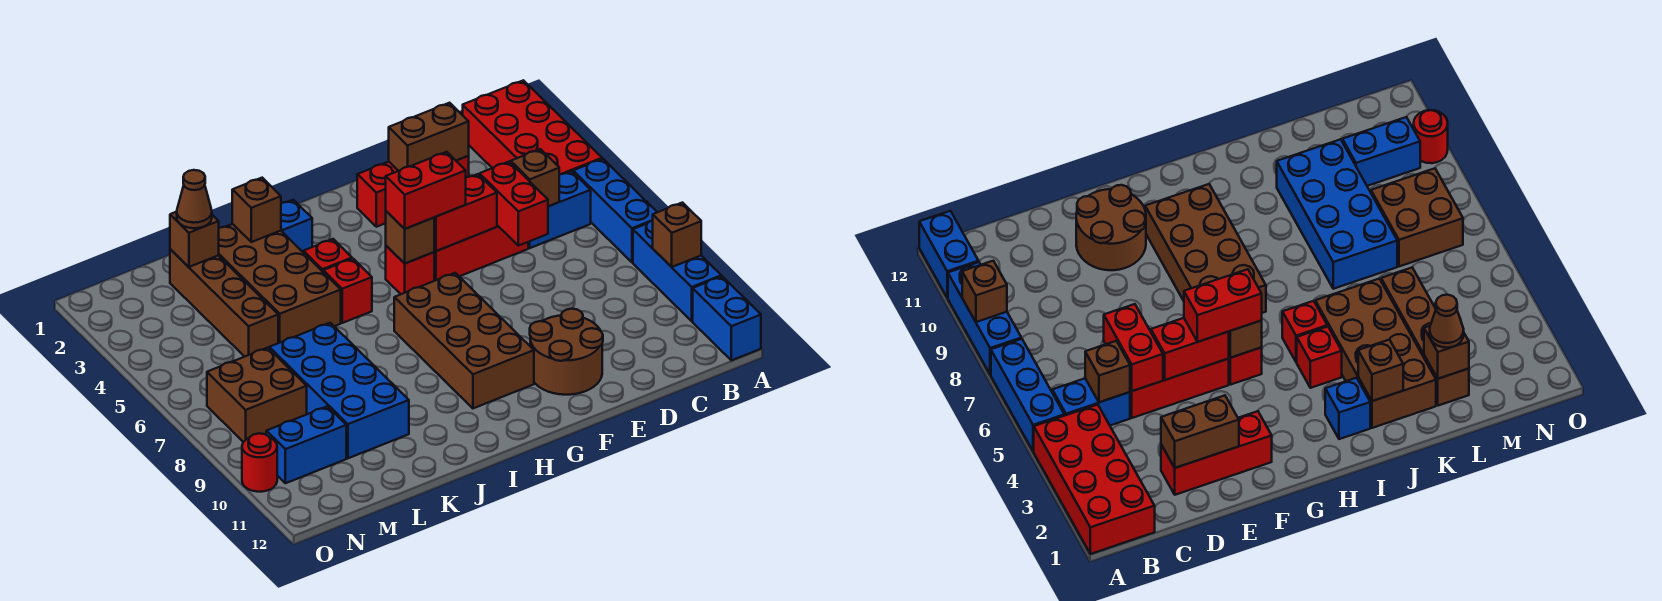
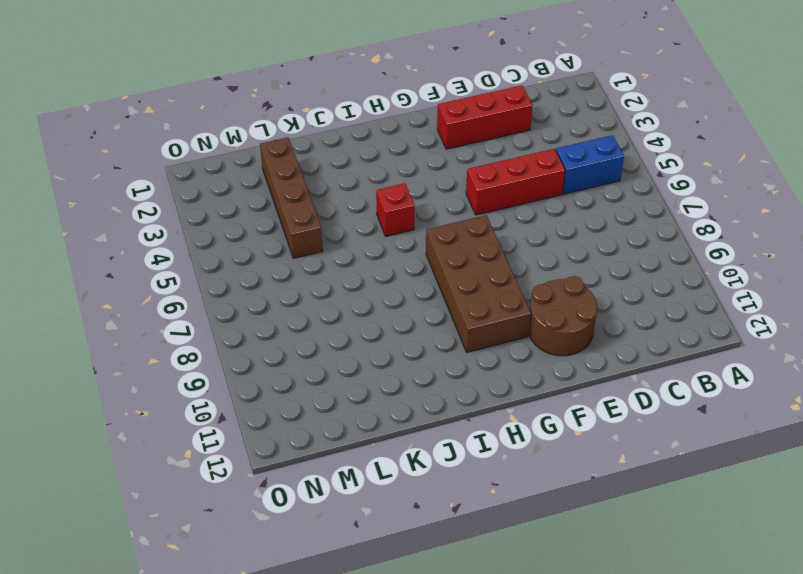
none -> red 2x4 brick [463,80,602,175]
none -> blue 1x3 brick [573,159,657,262]
none -> blue 1x3 brick [633,220,721,321]

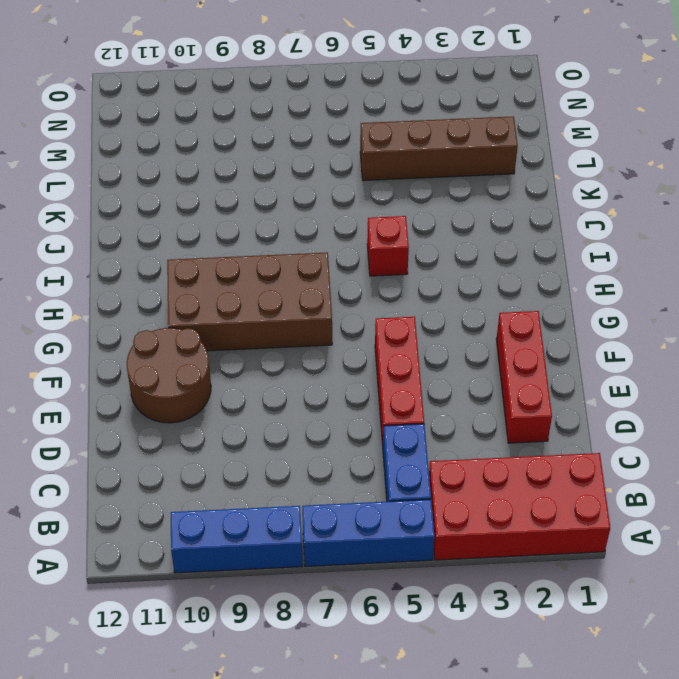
none -> blue 1x2 brick [693,276,761,360]
none -> red 1x1 brick [386,246,434,294]
none -> blue 1x1 brick [281,200,312,252]

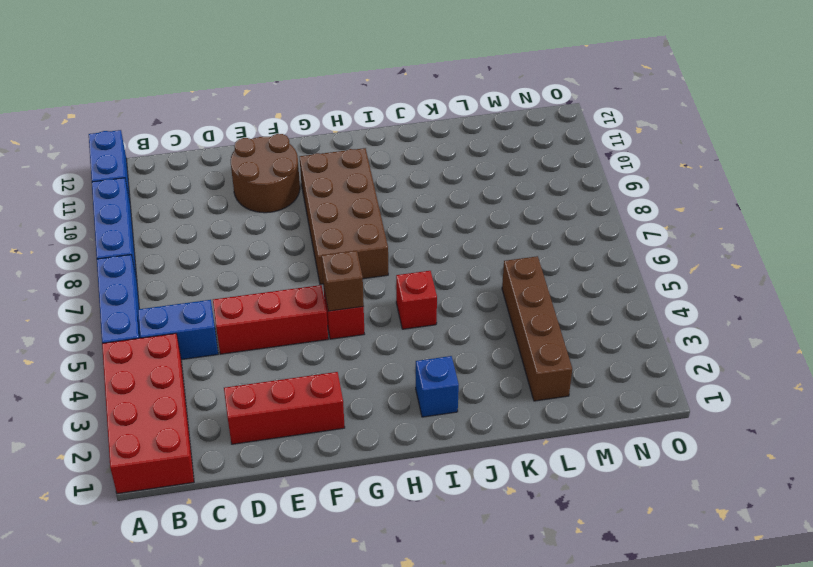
none -> red 1x1 brick [303,239,352,272]
none -> brown 2x4 brick [218,224,341,343]
none -> blue 2x4 brick [269,323,409,458]

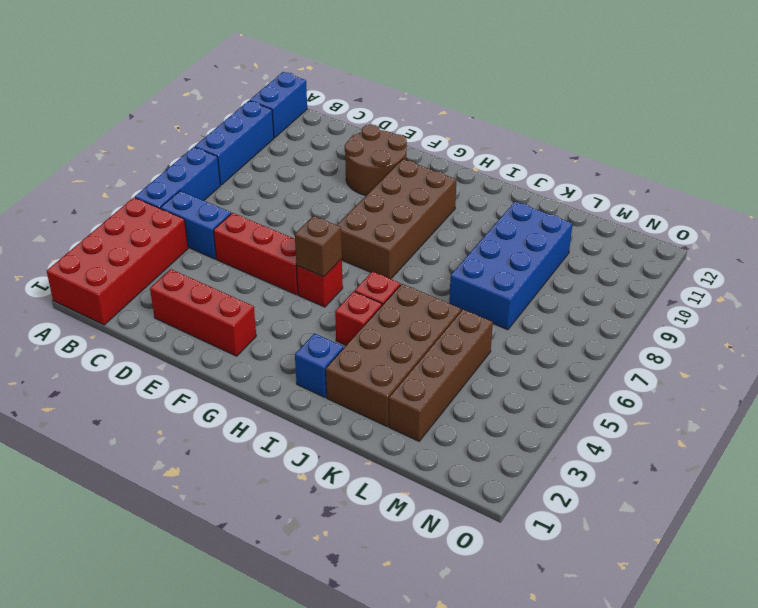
none -> brown 2x2 brick [207,348,307,442]
none -> blue 1x2 brick [266,406,346,483]
none -> red 1x1 round brick [242,433,277,492]

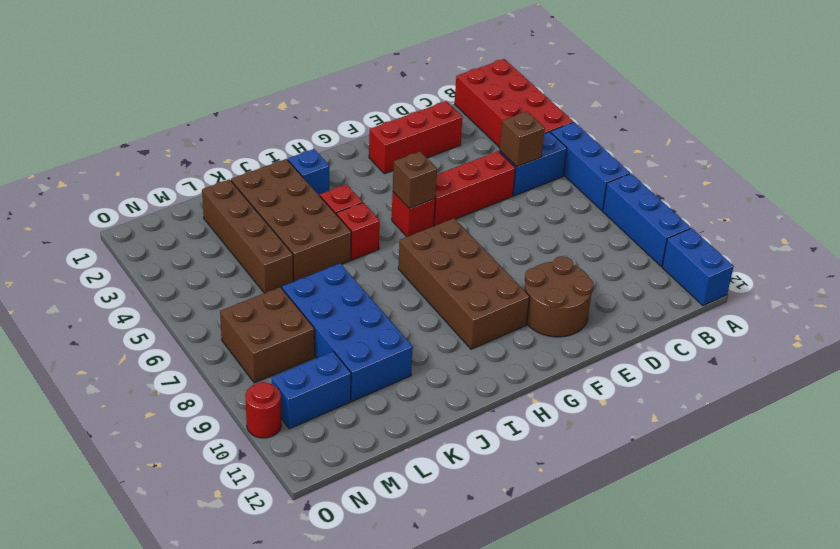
none -> brown 1x1 brick [653,203,701,267]
none -> brown 1x2 brick [389,103,469,171]
none -> red 1x2 brick [480,162,548,246]

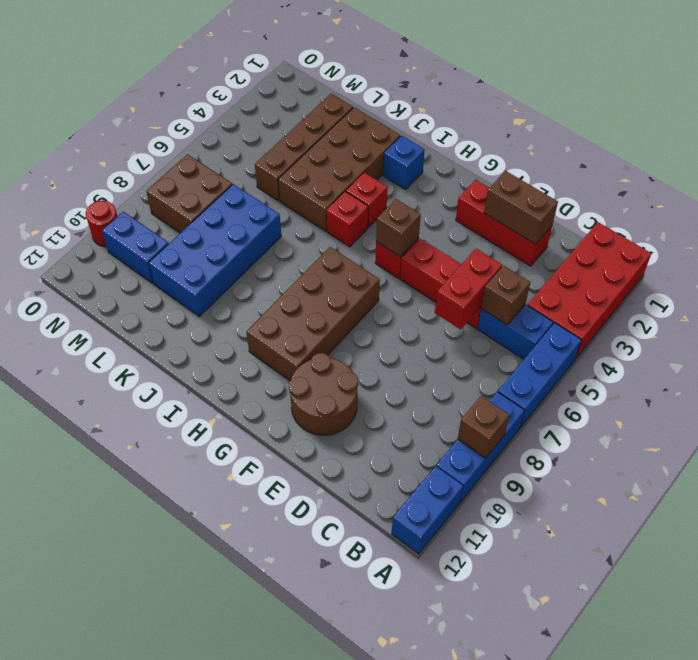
none -> red 1x2 brick [434,174,497,251]
none -> brown 1x1 brick [232,178,281,242]
none -> brown 1x1 brick [170,212,219,267]

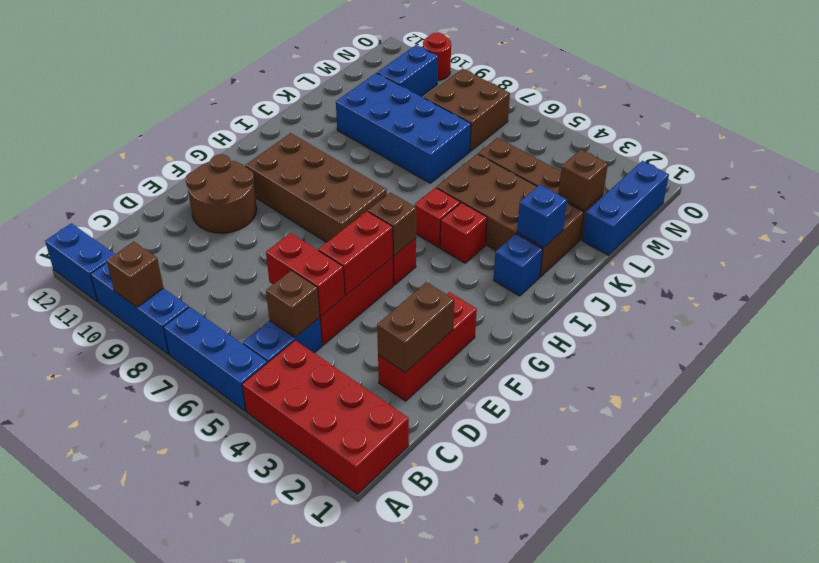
blue 1x1 brick [517,185,567,248] -> brown 1x1 brick [232,178,281,242]
blue 1x3 brick [582,161,669,255] -> none
none -> red 1x2 brick [386,152,466,229]
none -> brown 1x1 cone [177,170,212,228]

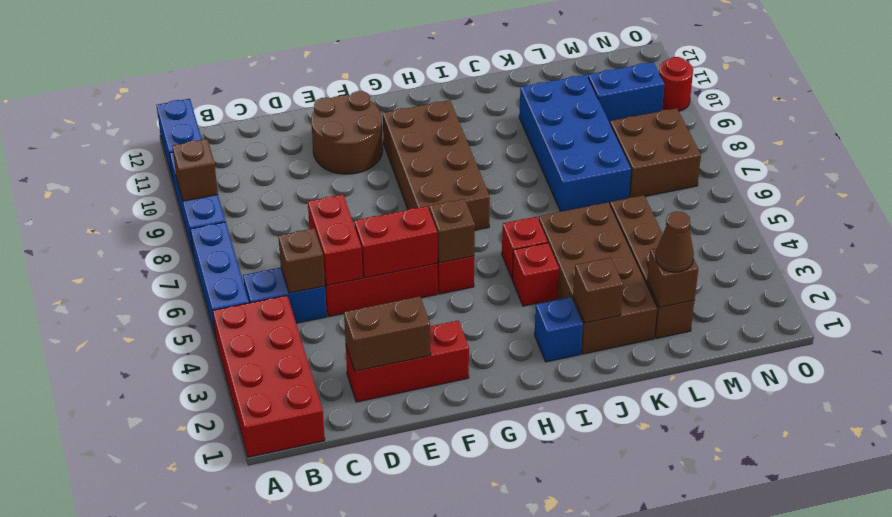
none -> red 1x2 brick [386,152,466,229]

